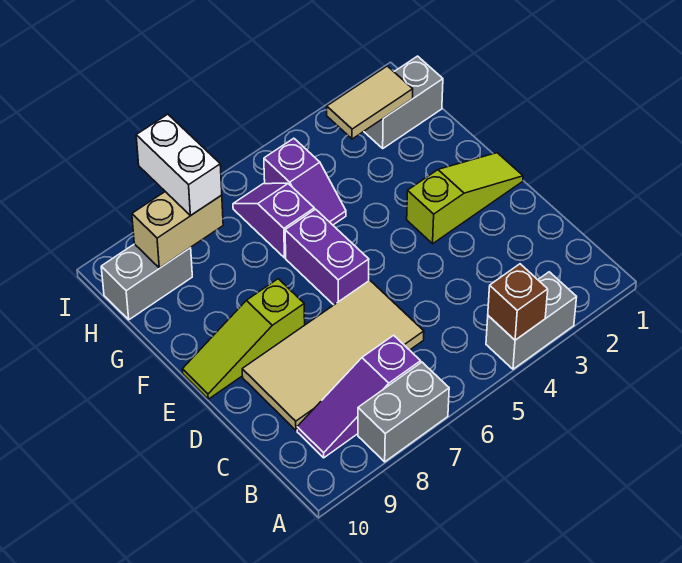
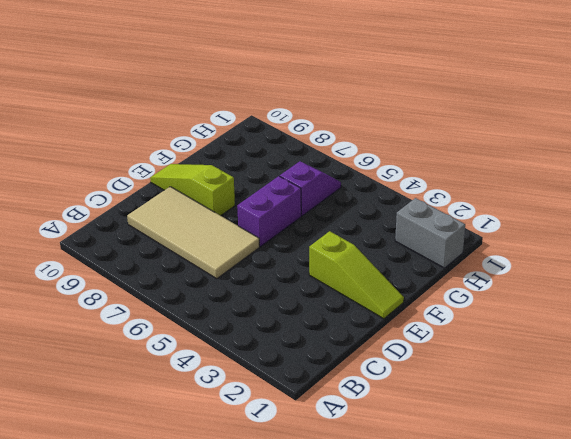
none -> grey 1x2 brick [486,272,577,369]
none -> grey 1x2 brick [358,362,449,462]
none -> purple 1x3 slope [297,335,421,458]

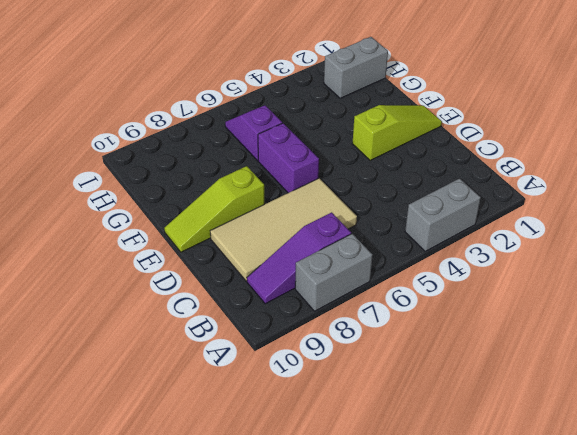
none -> purple 1x2 slope [264,138,346,225]
none -> grey 1x2 brick [101,244,192,320]
none -> brown 1x1 brick [488,264,548,340]

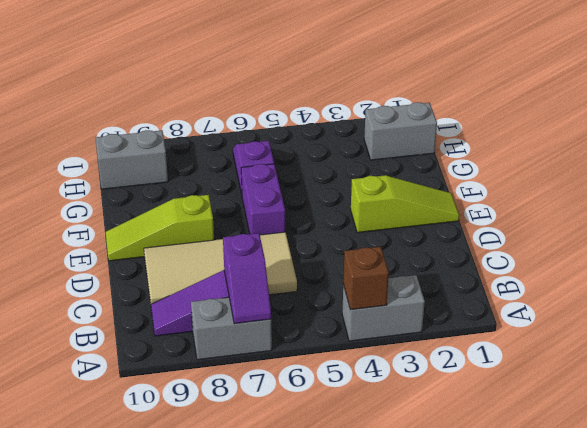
purple 1x2 slope [223,233,271,324] -> purple 1x2 slope moved to [264,138,346,225]
none -> tan 1x2 tile [327,66,413,139]
none -> tan 1x2 brick [132,192,223,268]
none -> white 1x2 brick [136,114,222,215]

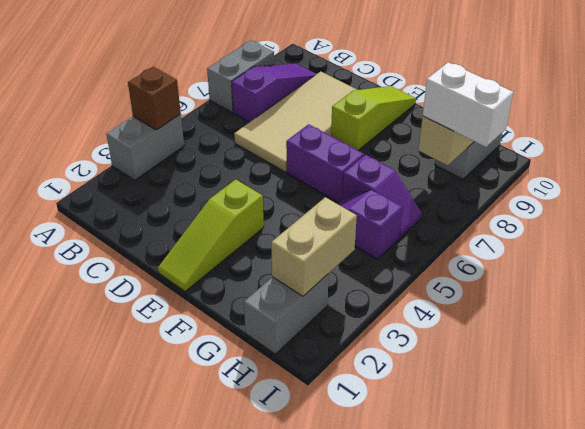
tan 1x2 brick [271,197,357,296] -> tan 1x2 tile [327,66,413,139]

